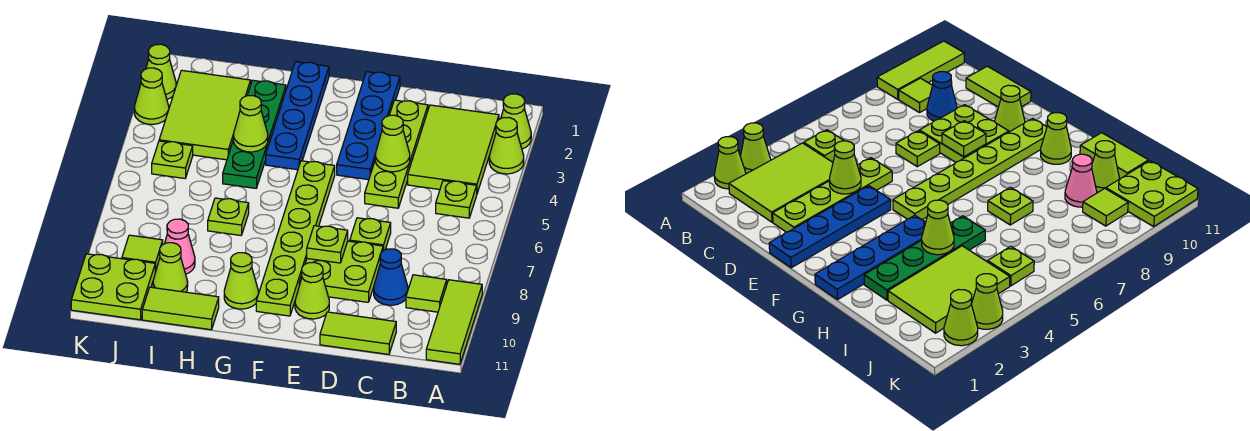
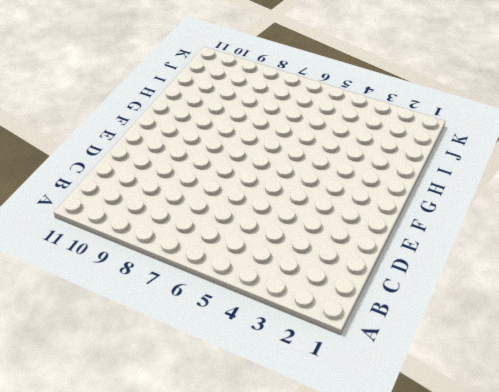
none -> lime 1x1 cone [501,94,531,149]
none -> lime 1x1 cone [489,117,524,174]
none -> lime 1x3 tile [426,280,482,364]
none -> lime 2x3 tile [408,105,499,193]

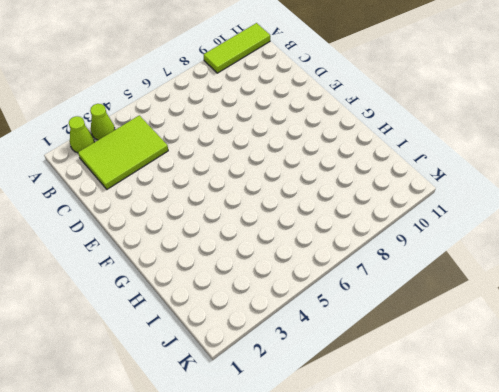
none -> lime 1x1 plate [436,181,477,218]
none -> lime 1x1 tile [406,275,447,312]
none -> blue 1x1 cone [374,249,408,305]
none -> lime 1x2 tile [320,312,396,354]

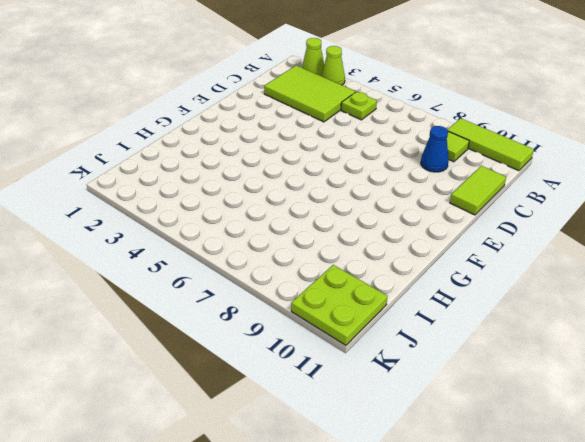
none -> lime 1x4 plate [365,100,428,208]
none -> lime 1x1 plate [350,218,391,250]
none -> lime 2x2 plate [299,241,384,302]
none -> blue 1x4 plate [337,72,400,180]

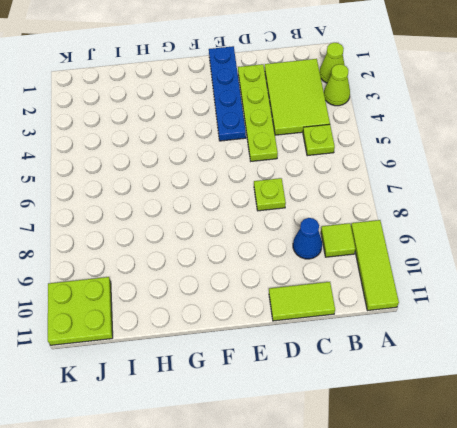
none -> lime 2x2 plate [299,241,384,302]
none -> lime 1x1 cone [295,262,329,319]
none -> lime 1x6 plate [256,161,335,316]
none -> blue 1x4 plate [266,62,329,170]

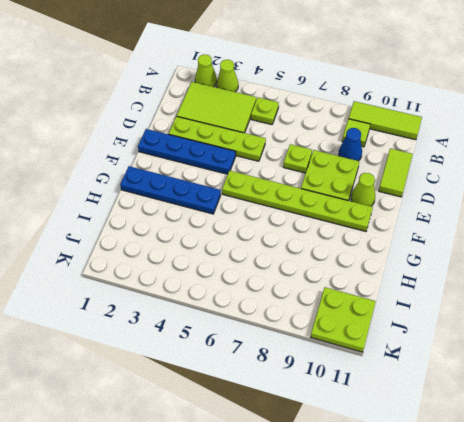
none -> lime 1x1 cone [224,253,259,309]
none -> green 1x4 plate [223,80,286,188]
none -> lime 1x1 plate [208,198,249,235]
none -> lime 1x2 tile [142,287,219,330]

